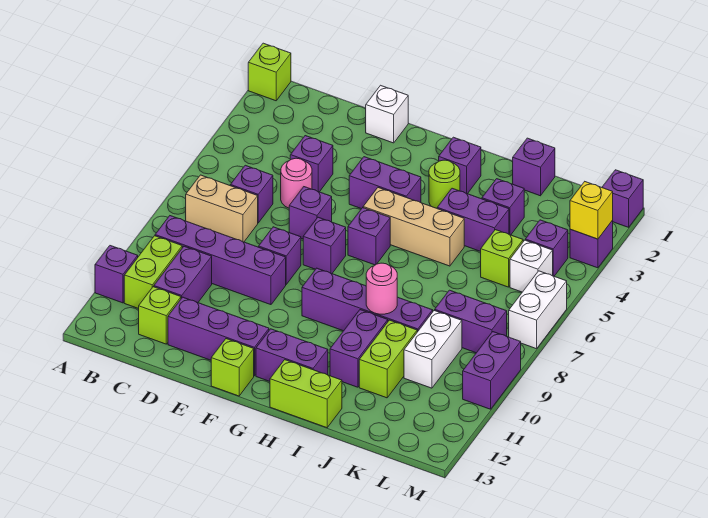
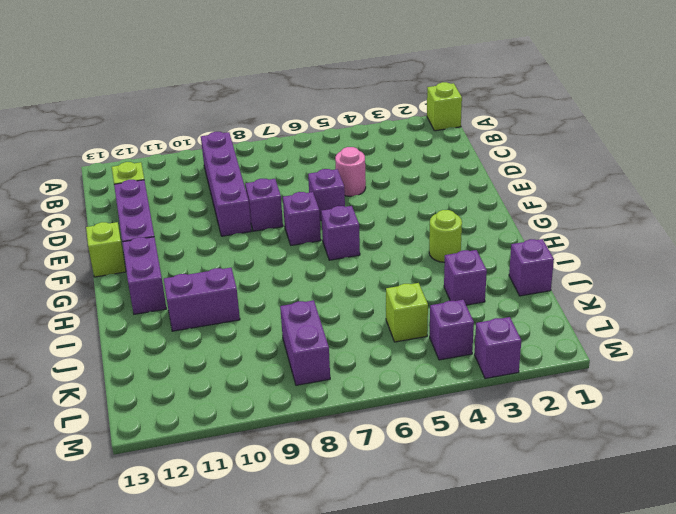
none -> purple 1x1 brick [95,246,138,303]
none -> tan 1x2 brick [186,175,258,242]
none -> lime 1x2 brick [124,236,182,309]
none -> purple 1x1 brick [230,165,273,223]

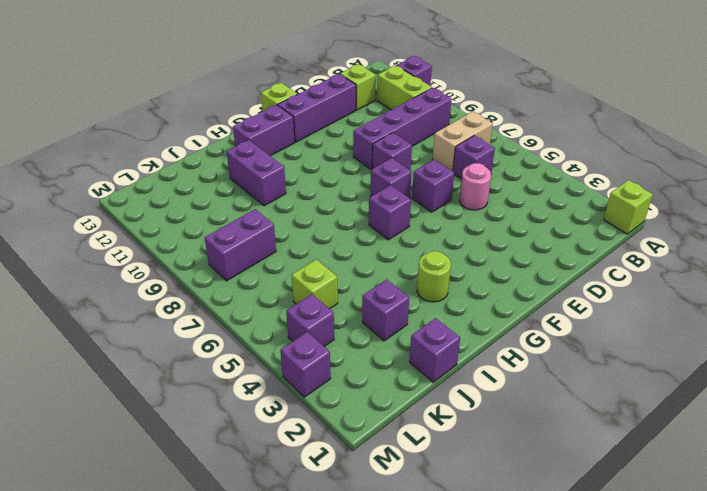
none -> purple 1x2 brick [154,246,212,303]
none -> purple 1x1 brick [290,136,333,192]
none -> white 1x1 brick [366,85,408,143]
none -> purple 1x2 brick [349,157,421,209]

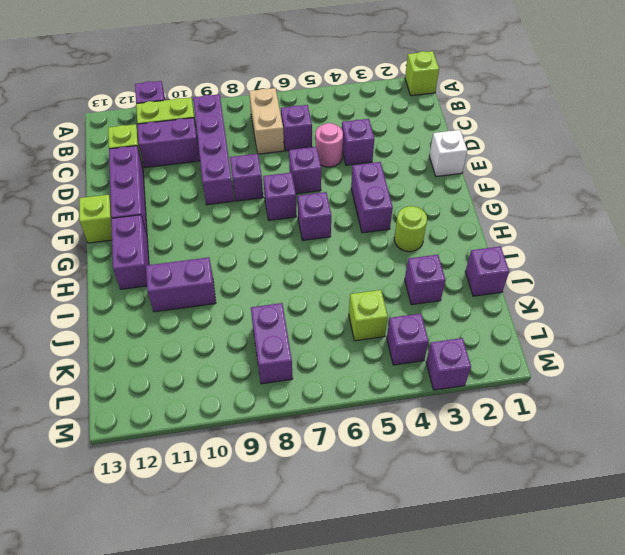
none -> tan 1x3 brick [363,188,464,266]
none -> purple 1x4 brick [302,268,433,332]
none -> purple 1x1 brick [439,137,481,194]
none -> lime 1x2 brick [270,360,342,428]

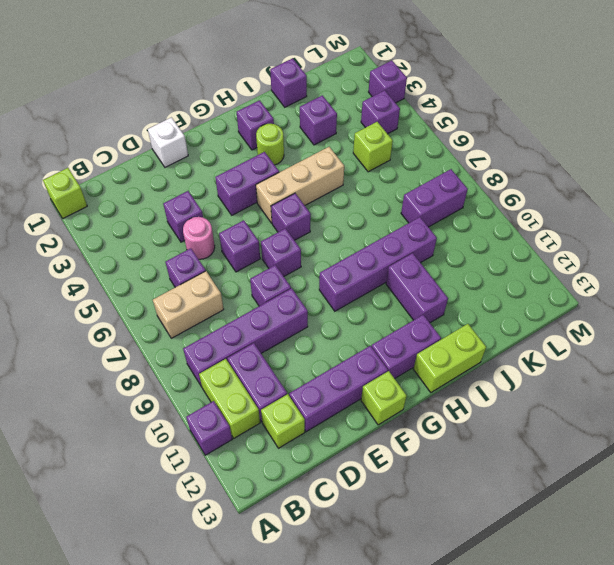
none -> purple 1x2 brick [437,188,509,251]
none -> lime 1x2 brick [359,320,417,398]
none -> white 1x2 brick [404,310,462,388]
none -> white 1x1 brick [510,240,553,292]

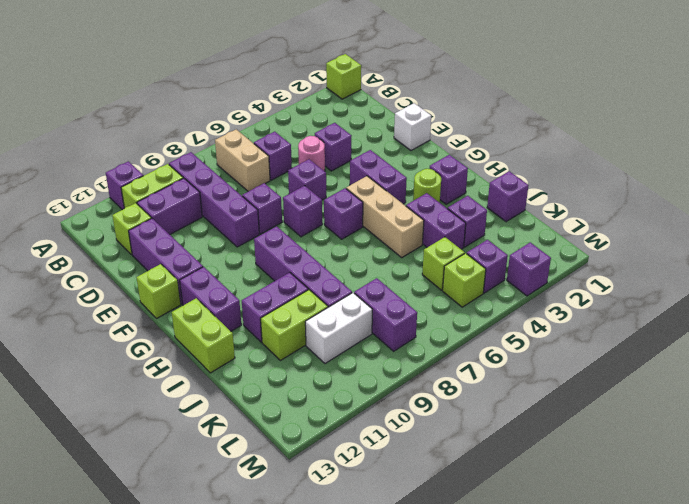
lime 1x1 brick [443,253,486,307] -> white 1x1 brick [510,240,553,292]
none -> purple 1x1 brick [602,170,643,227]
none -> white 1x2 brick [509,271,567,349]
none -> purple 1x2 brick [463,332,521,409]
none -> pink 1x1 round brick [366,263,397,314]

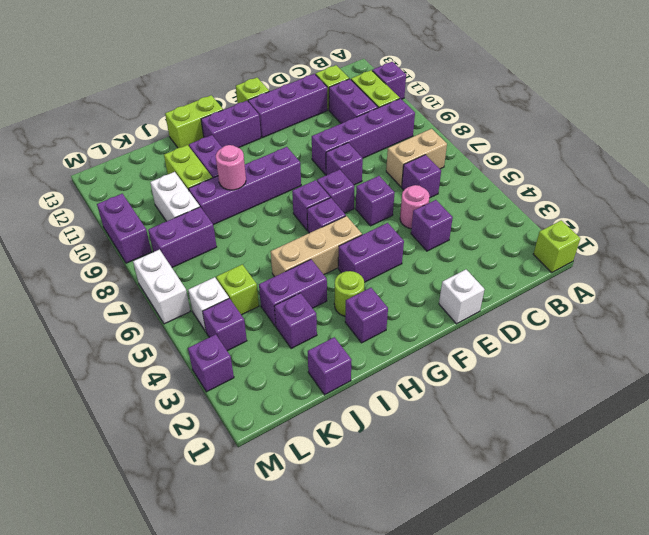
purple 1x1 brick [292,180,330,231] -> purple 1x1 brick moved to [602,170,643,227]
none -> yellow 1x1 brick [570,182,613,239]

